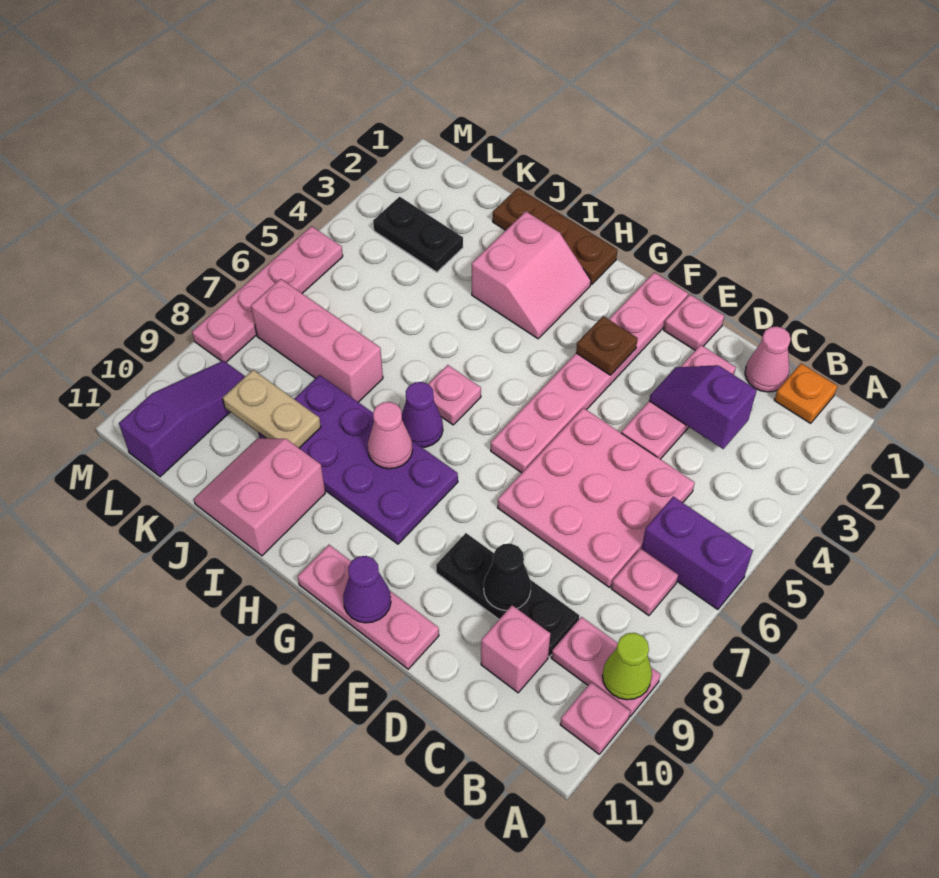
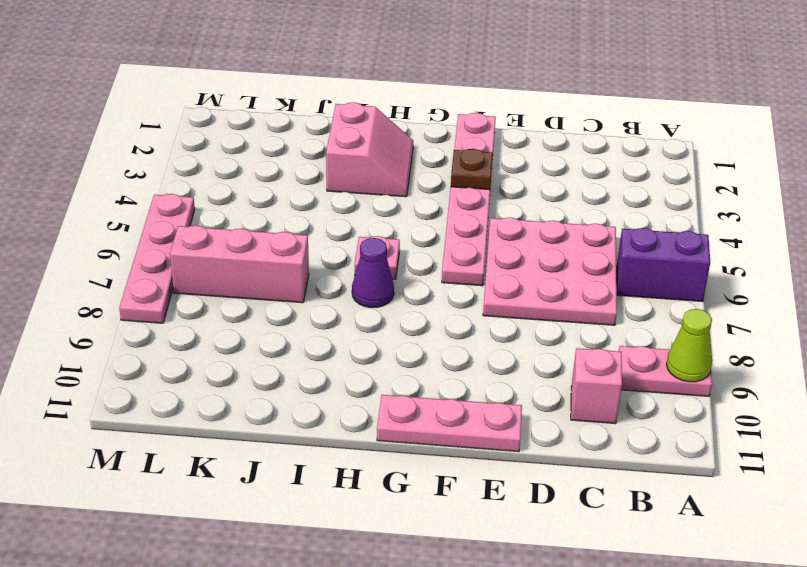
none -> pink 1x1 plate [560,682,630,754]
none -> orange 1x1 plate [774,363,837,423]
none -> pink 1x1 plate [611,549,678,616]
none -> pink 1x1 cone [745,327,791,392]

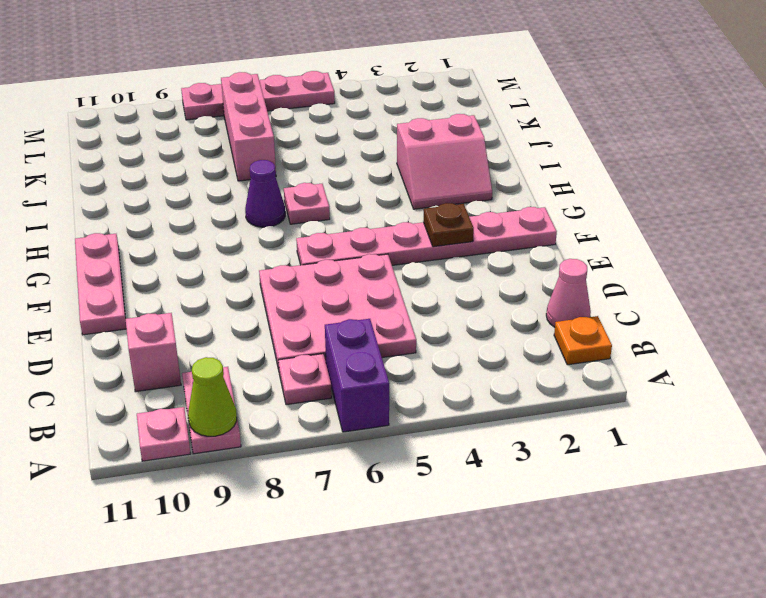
none -> black 1x3 plate [436,533,579,657]
none -> pink 1x3 plate [621,345,736,459]
none -> pink 1x1 plate [664,295,724,350]
none -> purple 2x4 plate [258,375,458,544]

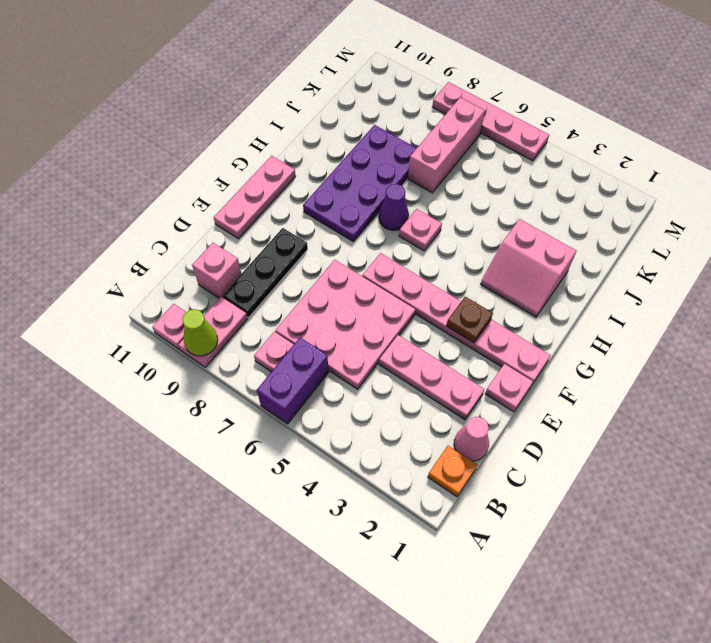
none -> brown 1x3 plate [493,188,617,285]
none -> pink 2x2 slope [194,438,325,556]
none -> black 1x2 plate [373,197,463,272]
none -> purple 1x3 slope [119,361,245,477]

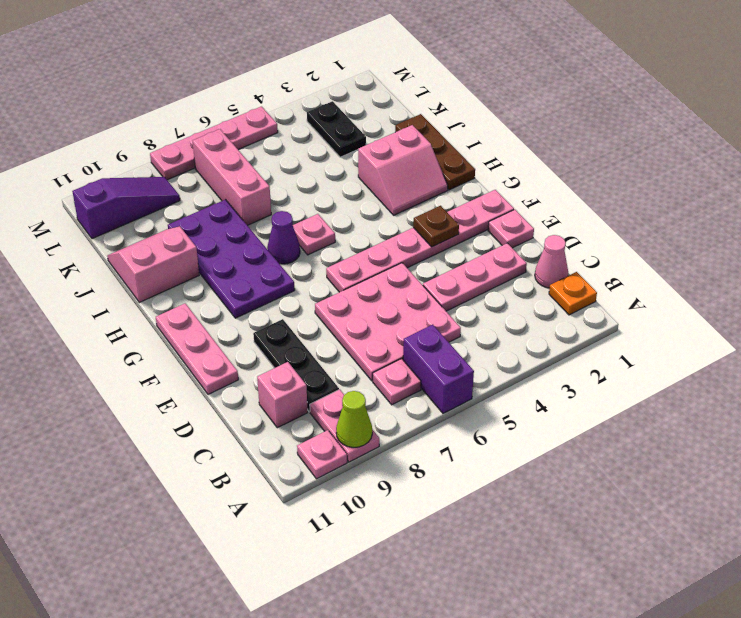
none -> purple 1x2 slope [649,365,757,449]
none -> black 1x1 cone [484,544,531,611]
none -> purple 1x1 cone [343,556,391,623]
none -> pink 1x1 cone [368,402,413,469]

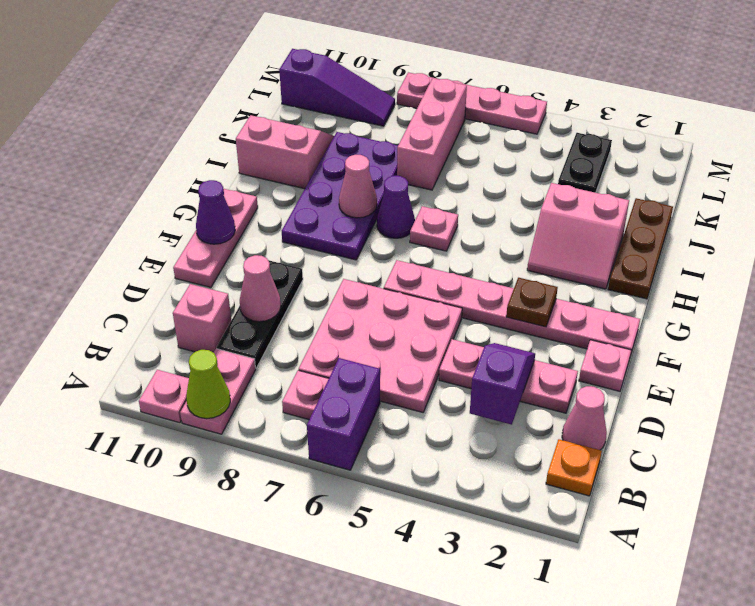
pink 1x1 cone [240,255,281,322] -> black 1x1 cone [484,544,531,611]
none -> tan 1x2 plate [222,370,321,448]

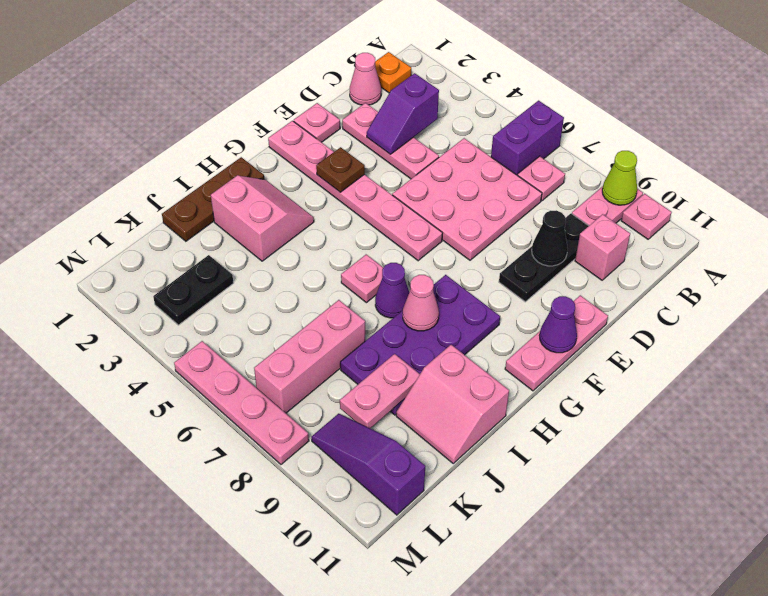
pink 1x2 plate [340,354,420,428] -> tan 1x2 plate [222,370,321,448]

